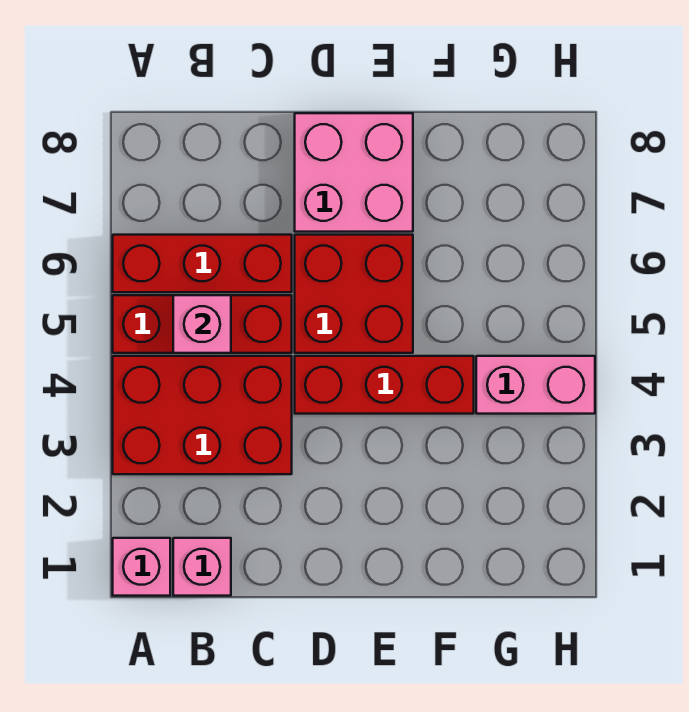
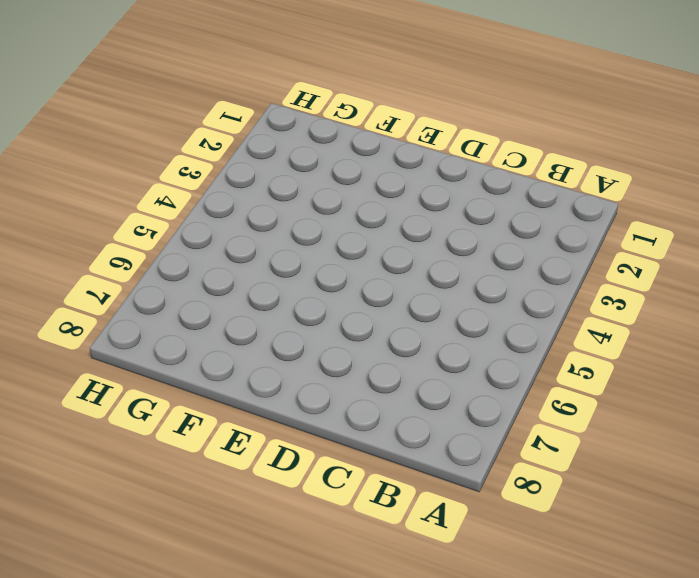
none -> pink 1x1 brick [113,538,170,596]
none -> red 2x3 brick [113,356,292,474]

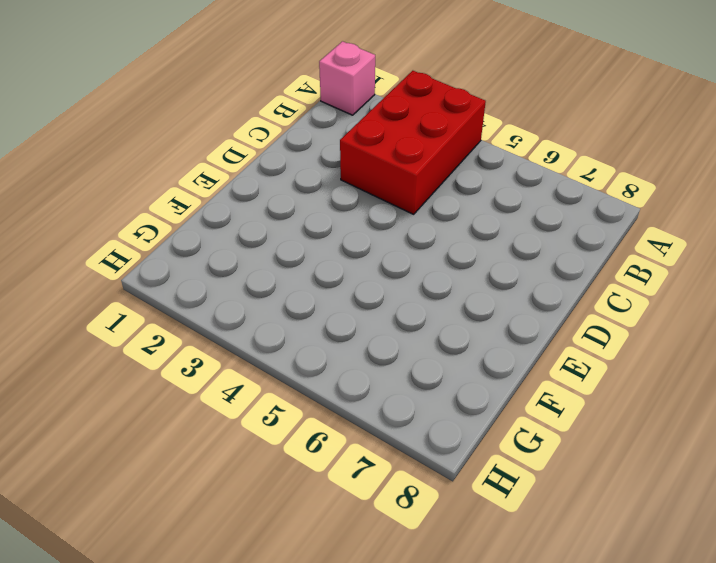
none -> red 1x3 brick [113,295,292,353]
none -> red 1x3 brick [113,235,292,292]

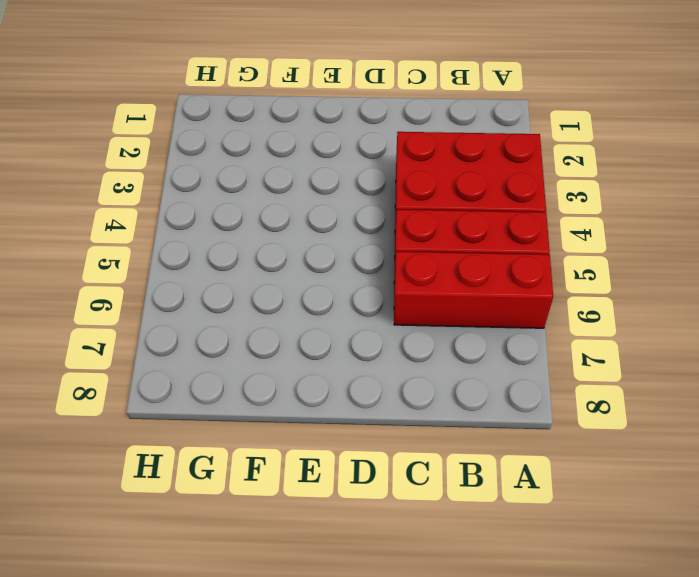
none -> pink 1x1 brick [113,538,170,596]
none -> pink 1x1 brick [173,538,231,596]

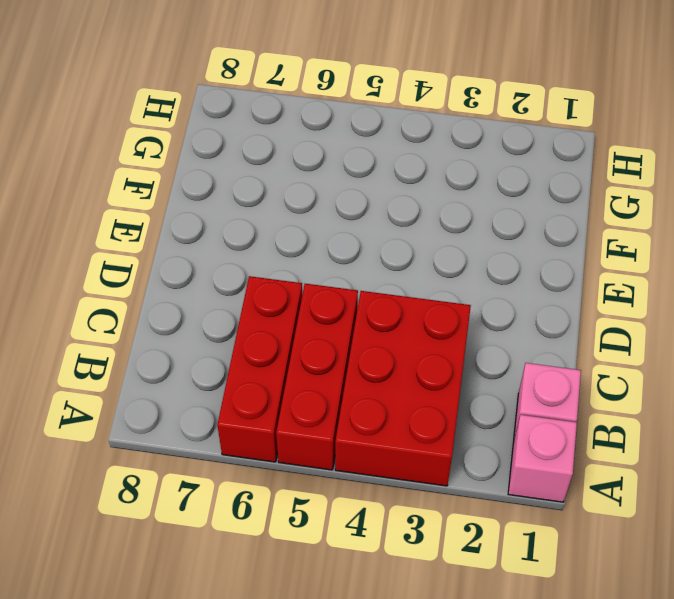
none -> red 1x3 brick [295,356,474,414]
none -> red 2x2 brick [295,235,413,353]

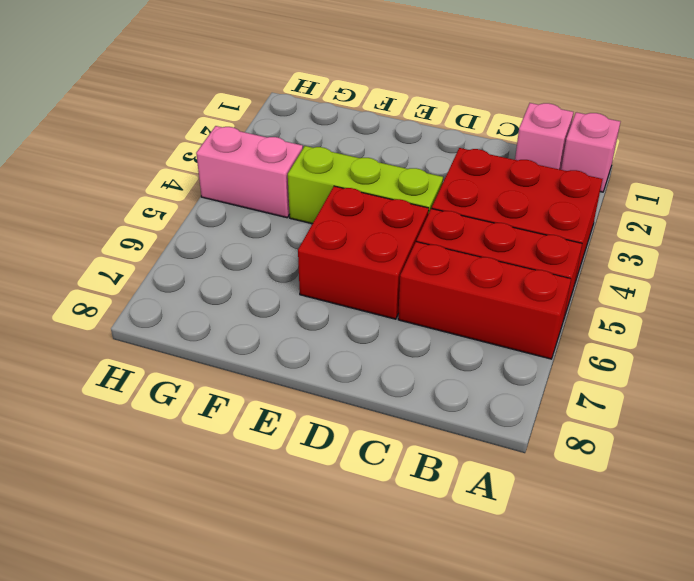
lime 1x3 brick [288,146,443,224] -> red 1x3 brick [295,356,474,414]
none -> pink 2x2 brick [295,113,413,232]
none -> pink 1x1 brick [173,295,231,353]

